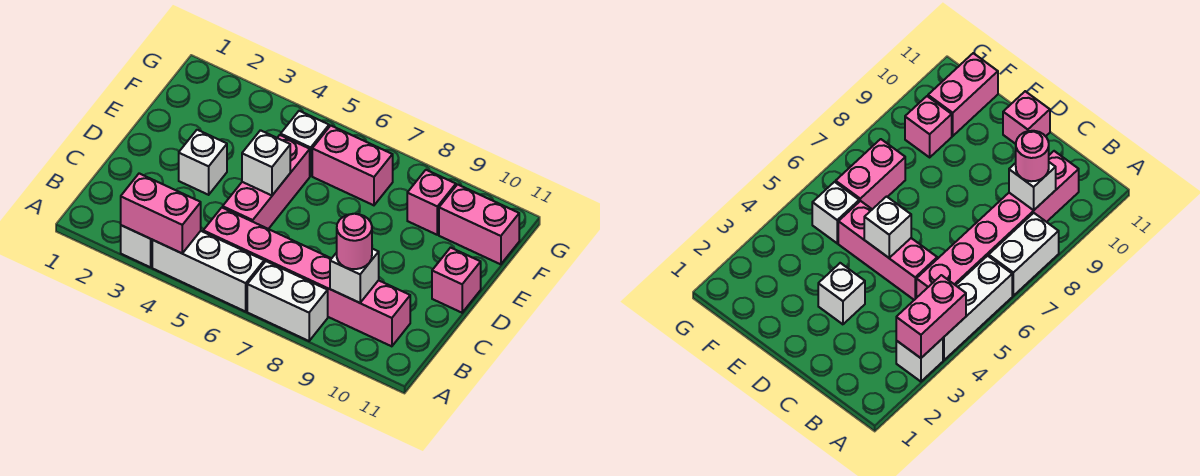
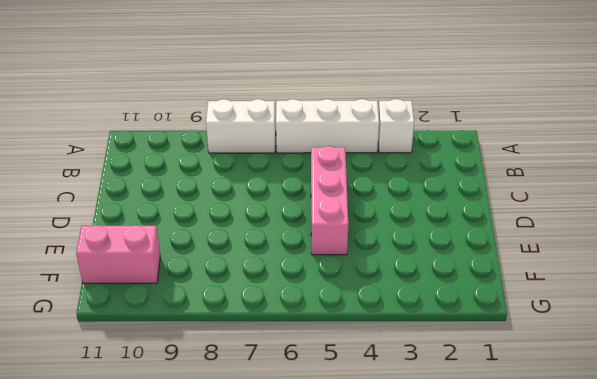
none -> pink 1x6 brick [203,208,410,346]
none -> white 1x1 brick [179,130,227,195]
none -> pink 1x1 brick [432,248,481,313]

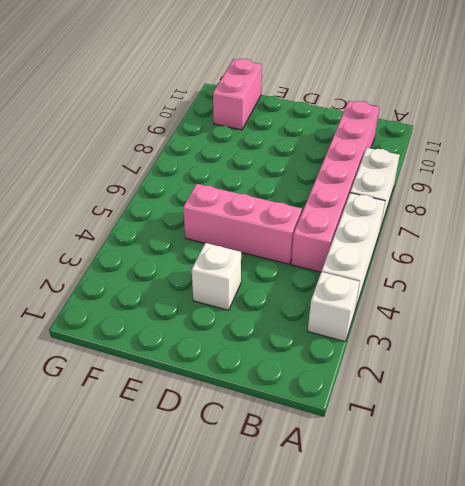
none -> pink 1x1 brick [432,248,481,313]
none -> white 1x1 brick [281,111,329,176]
none -> pink 1x2 brick [312,126,393,205]

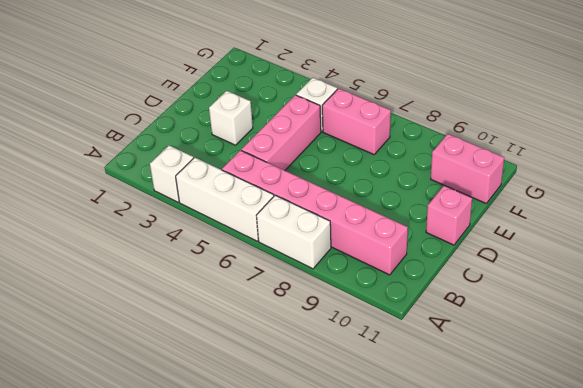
none -> pink 1x1 brick [407,170,456,235]
none -> pink 1x2 brick [121,173,201,253]
none -> white 1x1 brick [330,249,379,303]

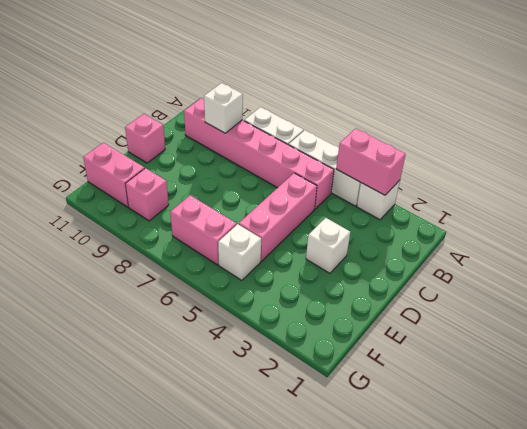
none -> white 1x1 brick [242,130,290,195]
none -> pink 1x1 round brick [337,214,372,269]

